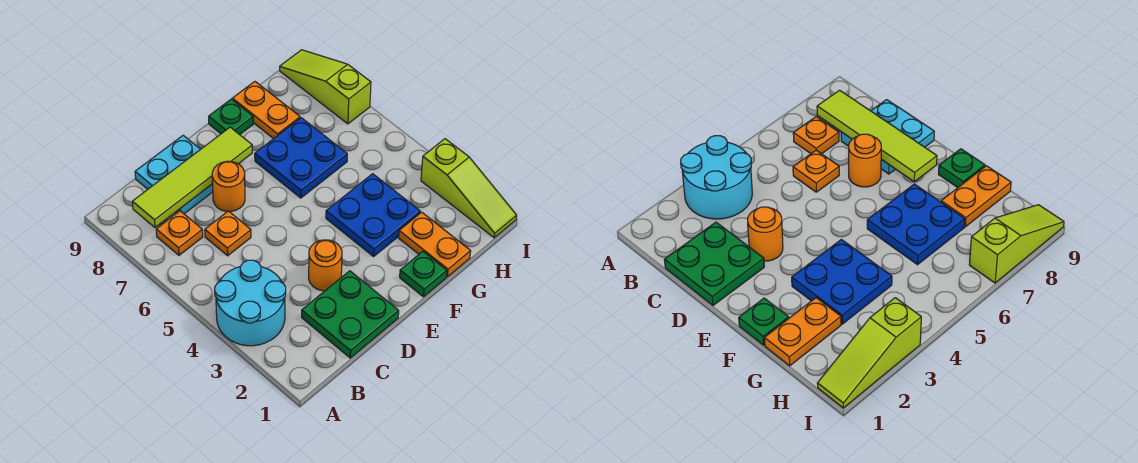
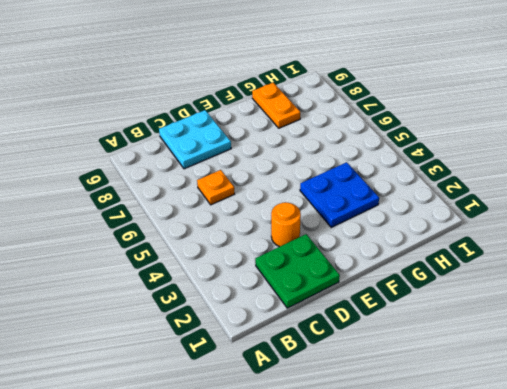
none -> cyan 2x2 round brick [215,260,286,346]
none -> orange 1x1 plate [156,211,203,255]
none -> orange 1x1 round brick [212,161,245,212]

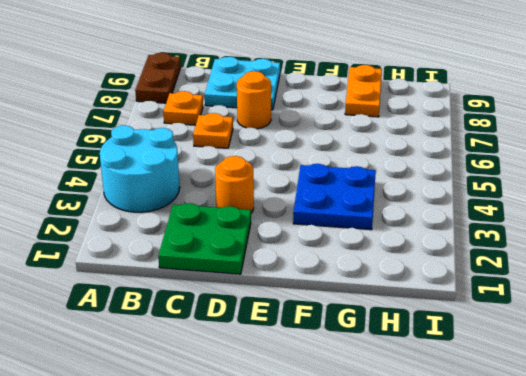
brown 1x2 plate [135,53,181,103] -> none
none -> green 1x1 plate [400,252,447,297]
none -> blue 2x2 plate [255,118,347,198]
none -> green 1x1 plate [209,99,253,135]

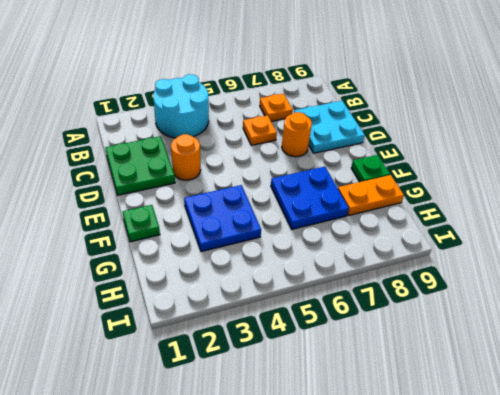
none -> orange 1x2 plate [399,212,471,277]
none -> lime 1x3 slope [421,139,517,238]
none -> lime 1x3 slope [280,50,371,124]

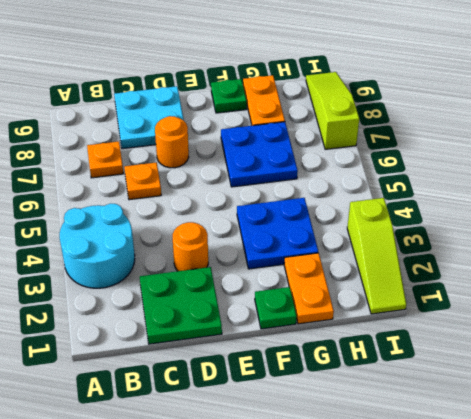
none -> lime 1x4 tile [132,127,252,227]

